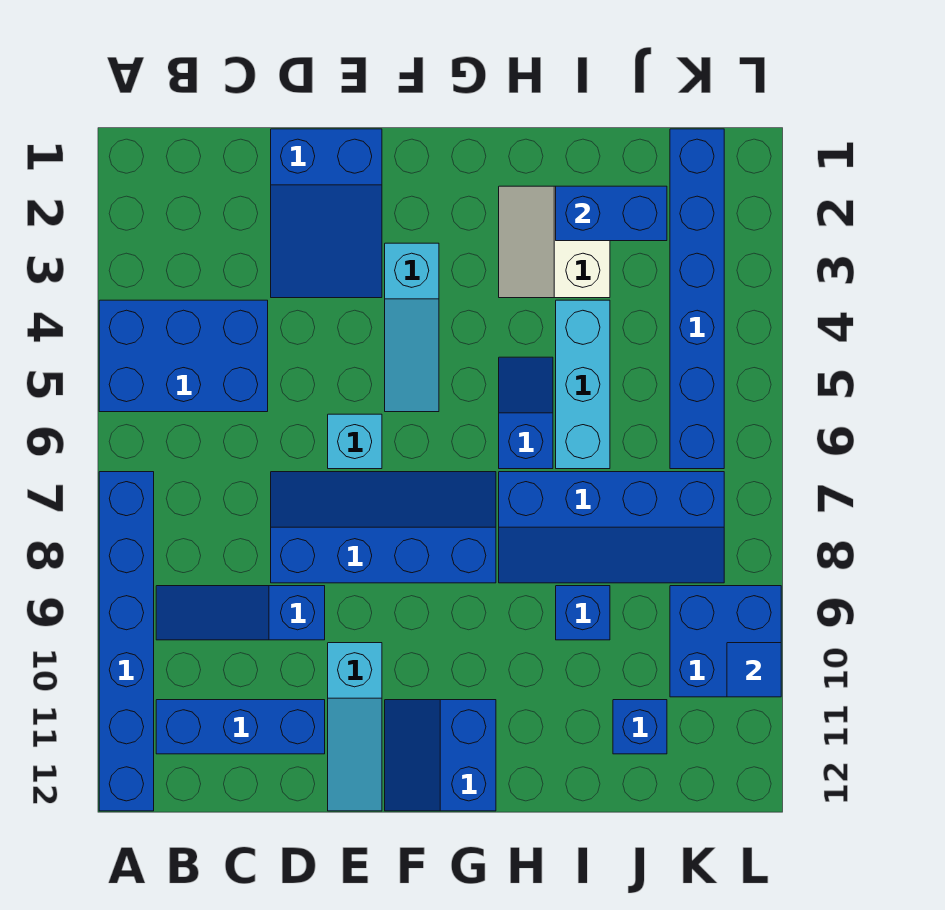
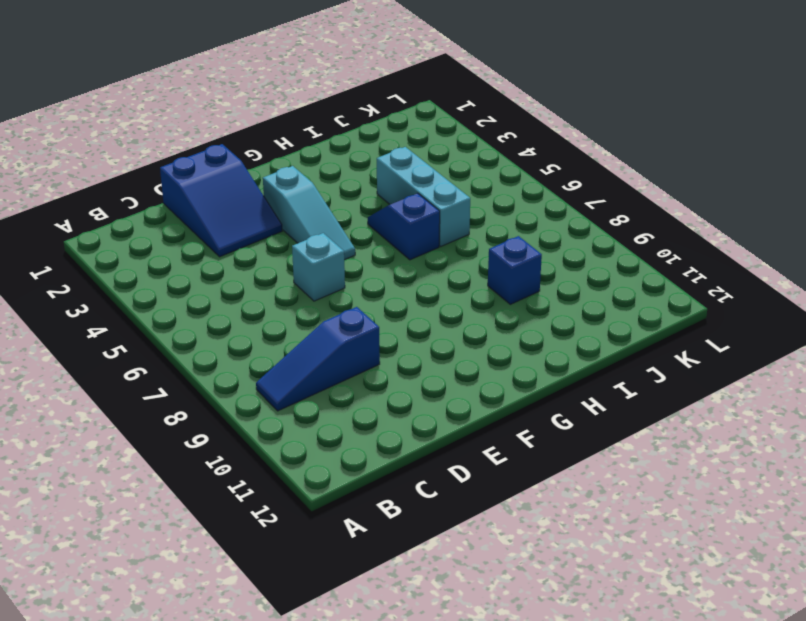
none -> blue 2x3 brick [99,300,268,412]
none -> blue 1x6 brick [99,472,154,811]
none -> blue 1x3 brick [156,700,325,754]

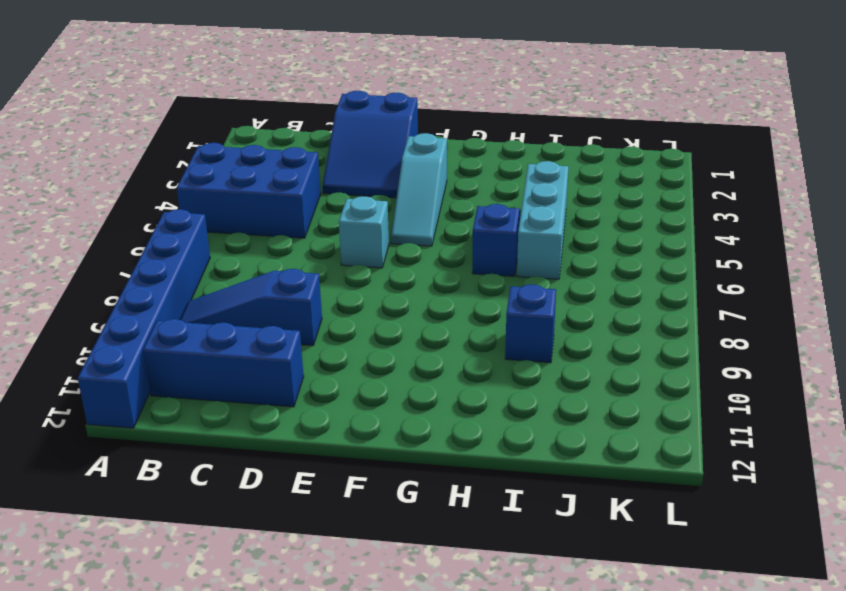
none -> blue 2x4 slope [271,472,496,583]
none -> cyan 1x3 slope [328,643,382,811]
none -> blue 2x2 slope [385,700,496,811]

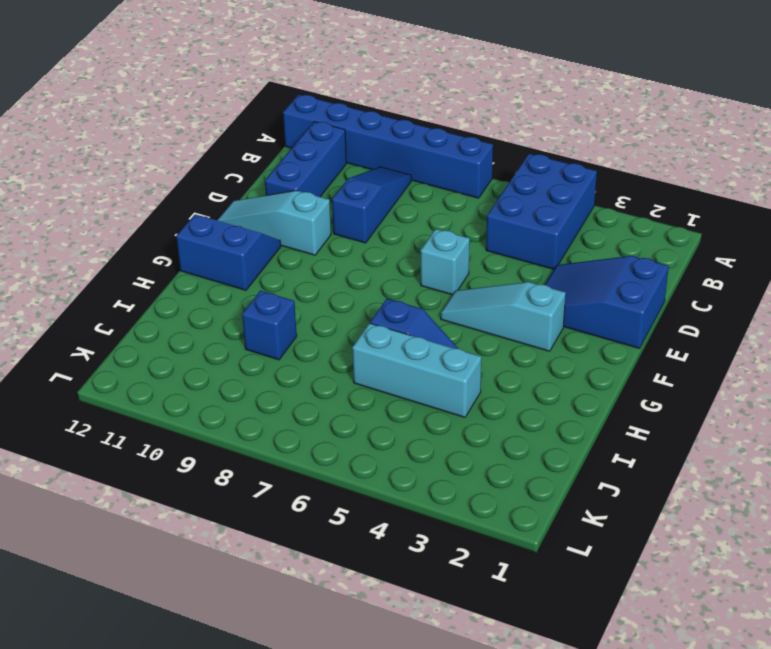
none -> blue 2x4 slope [271,472,496,583]
none -> white 2x2 slope [499,186,610,298]
none -> blue 2x4 slope [499,472,724,583]

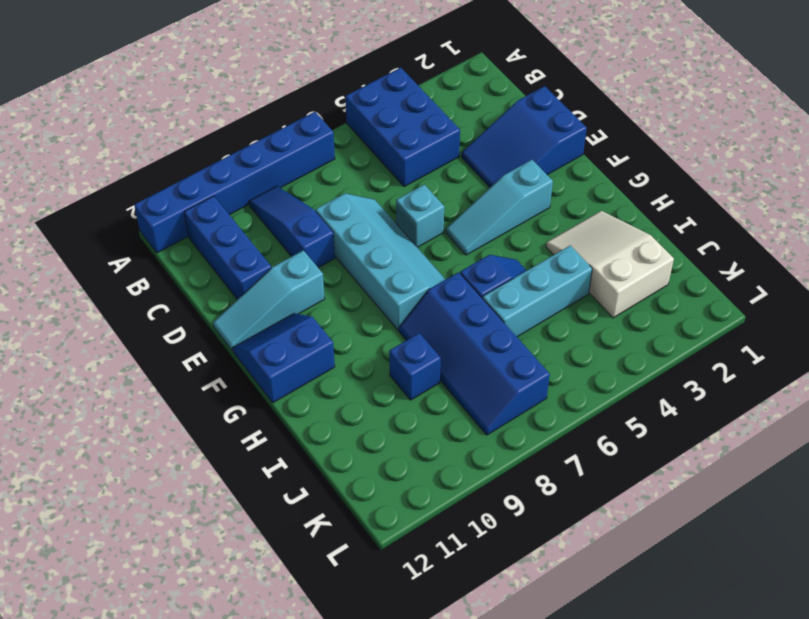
cyan 2x4 slope [316,193,446,330] -> blue 2x4 slope [271,472,496,583]
white 2x3 slope [546,211,674,318] -> white 2x2 slope [499,186,610,298]
none -> blue 1x1 brick [613,700,667,754]
none -> blue 1x6 brick [670,129,724,469]
none -> blue 2x2 brick [670,586,781,697]

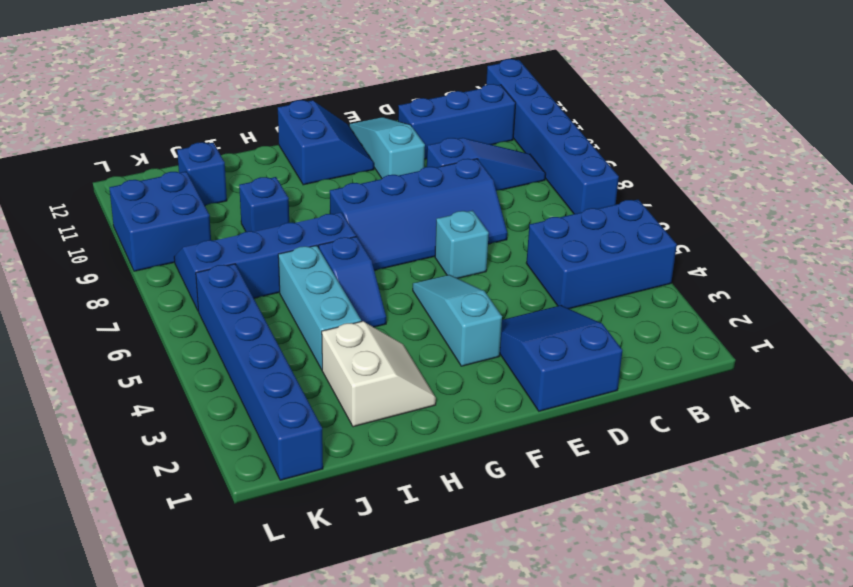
none -> blue 1x2 brick [556,186,667,241]
none -> blue 1x1 tile [727,643,781,697]

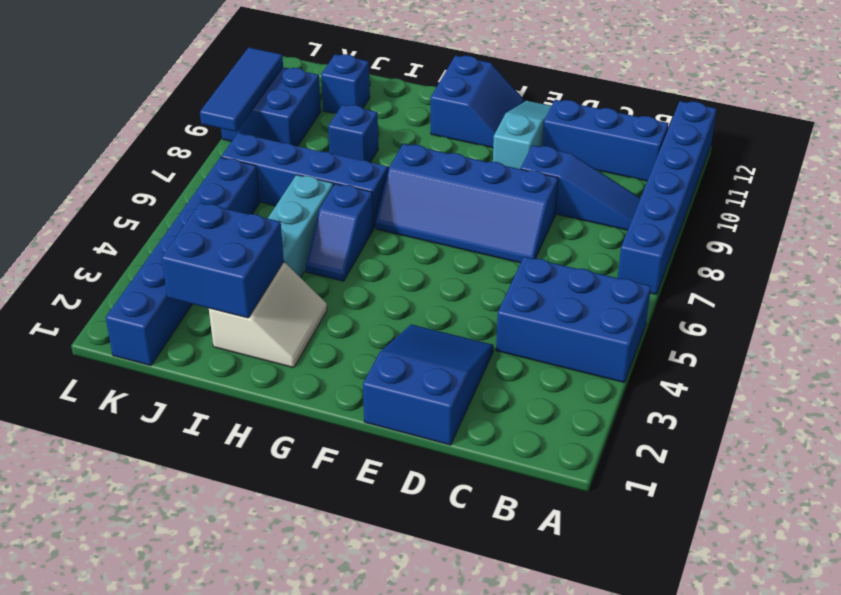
blue 2x2 brick [161,203,284,318] -> blue 1x2 brick [556,186,667,241]
blue 1x3 tile [200,48,283,132] -> blue 1x1 tile [727,643,781,697]
none -> cyan 1x1 brick [328,414,382,469]
none -> cyan 1x3 slope [385,243,439,412]

